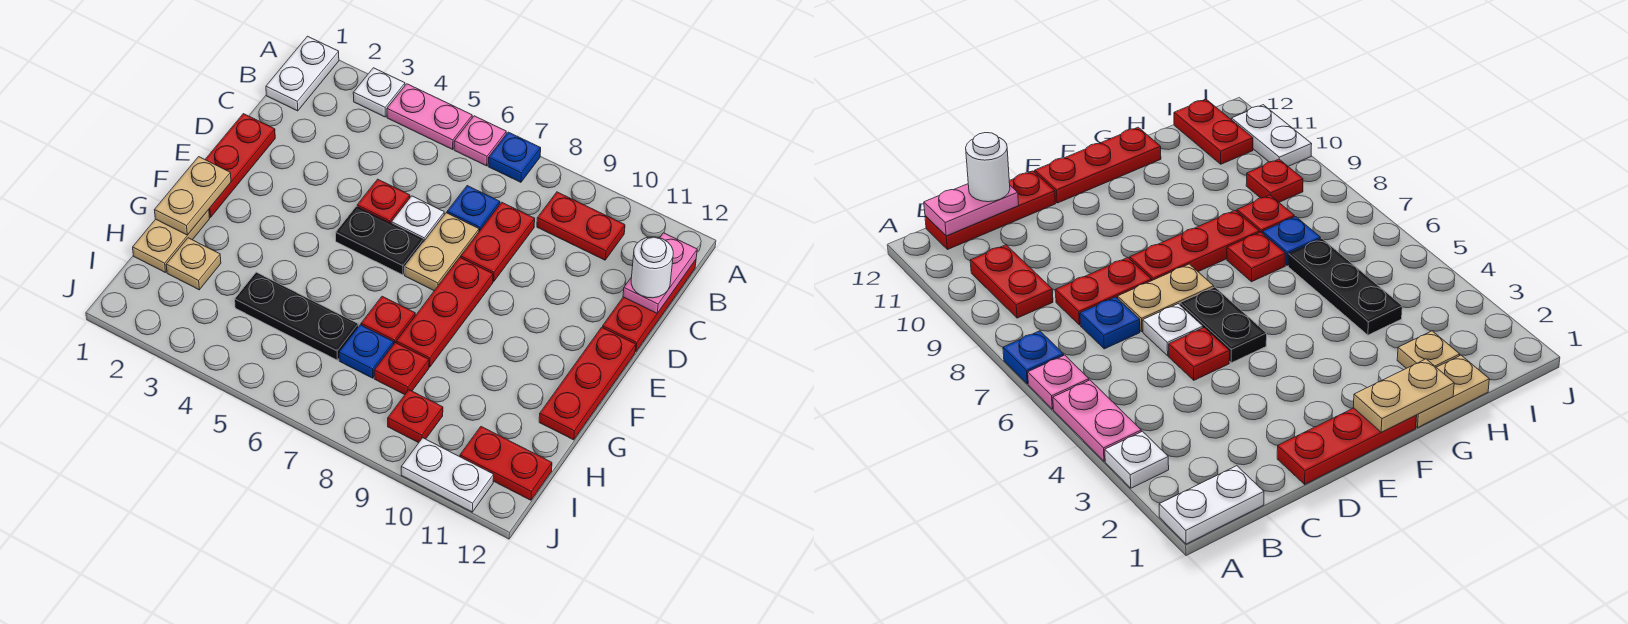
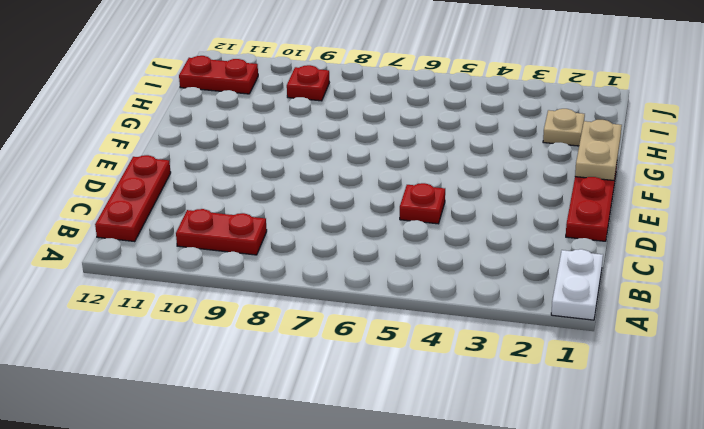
none -> white 1x1 plate [353,68,405,117]
none -> pink 1x2 plate [387,84,472,149]
none -> pink 1x1 plate [454,116,506,166]

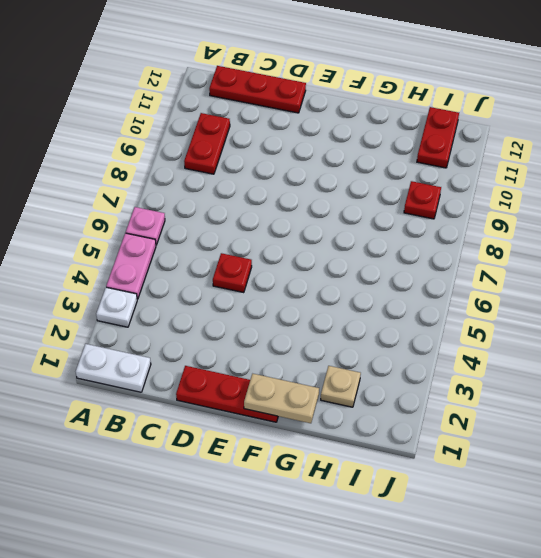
none -> blue 1x1 plate [488,132,541,182]
none -> blue 1x1 plate [447,186,500,231]
none -> red 1x2 plate [461,202,535,282]

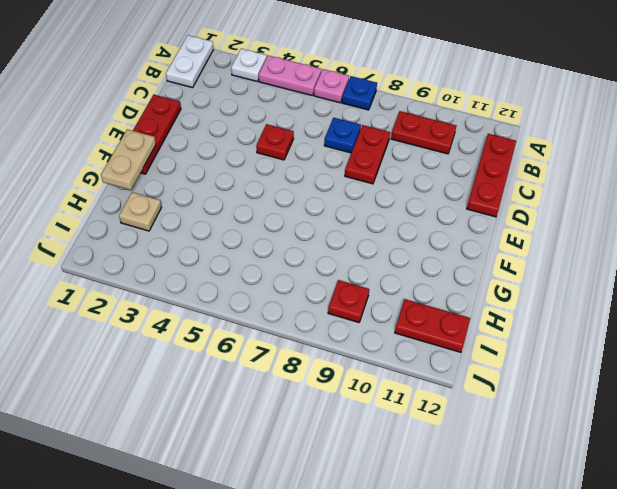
none -> white 1x1 plate [391,196,444,242]
none -> tan 1x2 plate [405,213,479,291]
none -> black 1x2 plate [336,206,423,275]

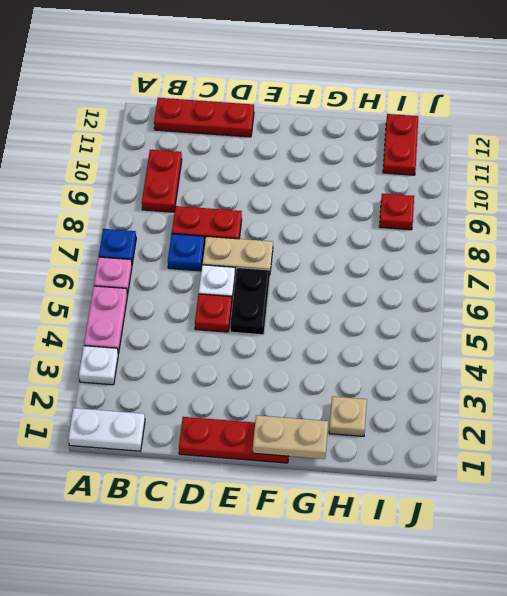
none -> red 1x3 plate [396,257,493,367]
none -> red 1x3 plate [539,327,636,440]
none -> tan 1x2 plate [133,210,210,273]

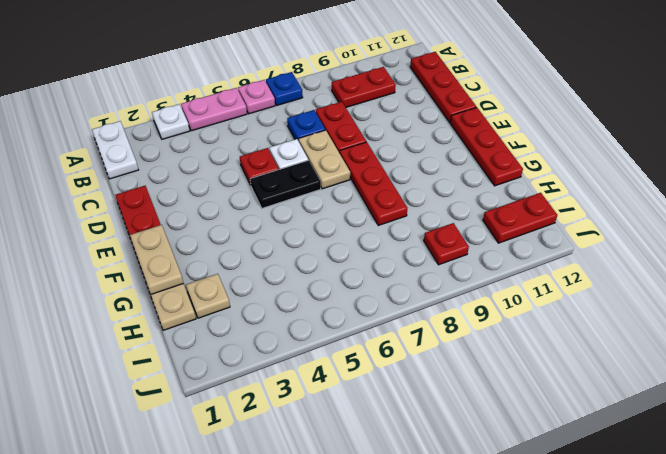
none -> red 1x1 plate [361,296,415,343]
none -> black 1x3 plate [235,272,358,360]
none -> blue 1x1 plate [339,325,394,378]

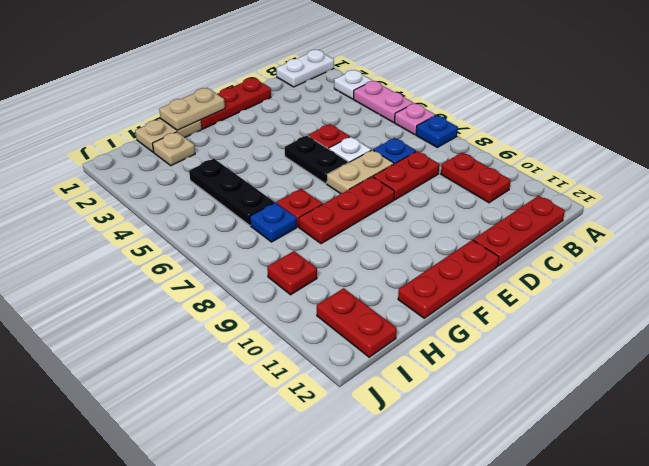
none -> red 1x1 plate [374,342,429,395]
none -> white 1x2 plate [401,438,494,512]
none -> pink 1x2 plate [623,233,697,313]

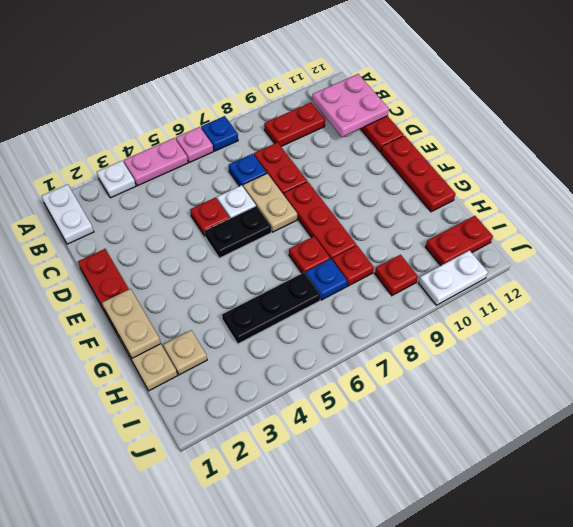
pink 2x2 plate [312,74,389,137] -> pink 1x2 plate [623,233,697,313]
none -> white 1x1 round brick [631,237,673,298]

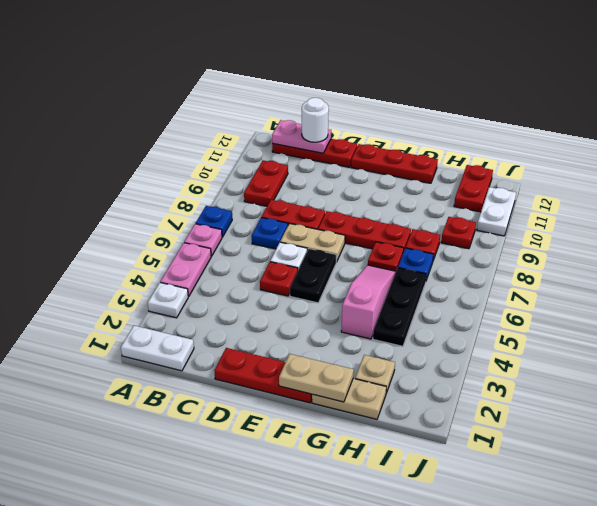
pink 1x3 slope [341,265,396,339] -> none

